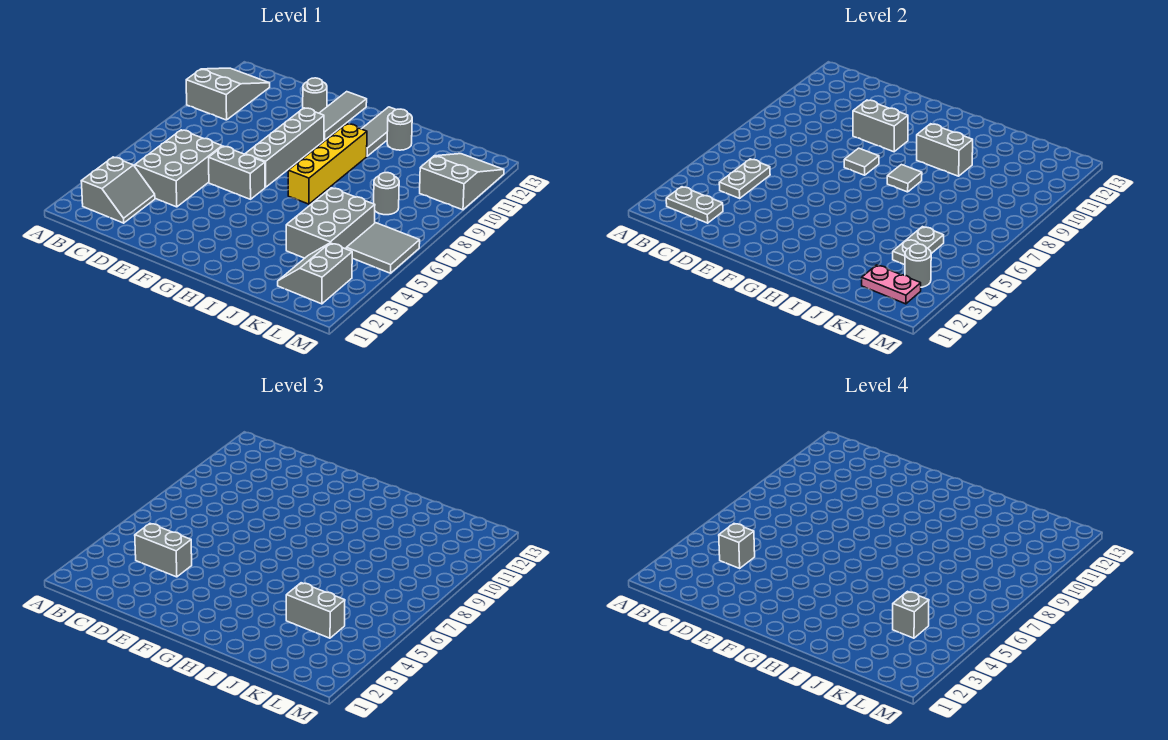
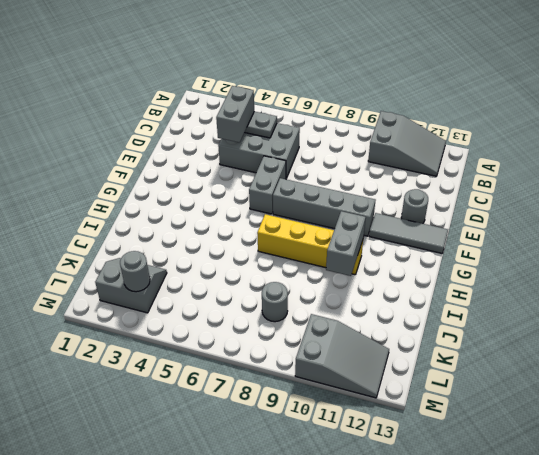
none -> grey 2x2 slope [81,157,155,223]
none -> grey 1x3 tile [362,107,396,156]
none -> grey 1x1 round brick [387,109,412,150]

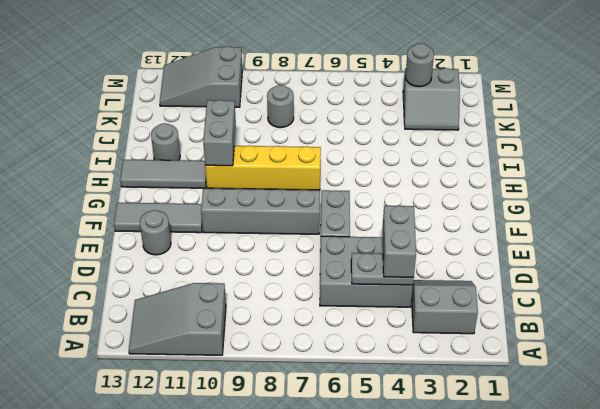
none -> grey 2x3 brick [286,188,375,258]
none -> grey 2x2 tile [346,223,420,273]
none -> grey 1x2 plate [666,187,723,223]

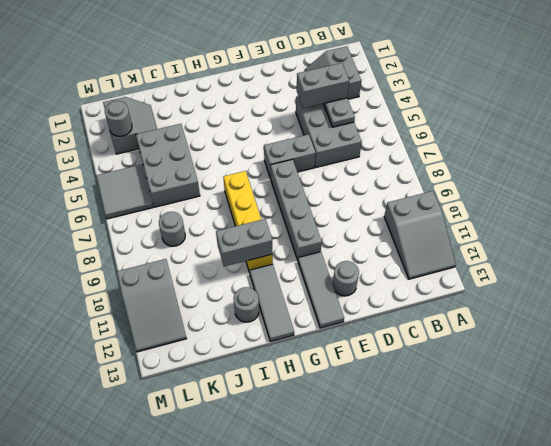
none -> grey 1x2 plate [666,187,723,223]
none -> grey 1x2 brick [853,100,908,152]
none -> grey 1x1 tile [844,148,879,175]

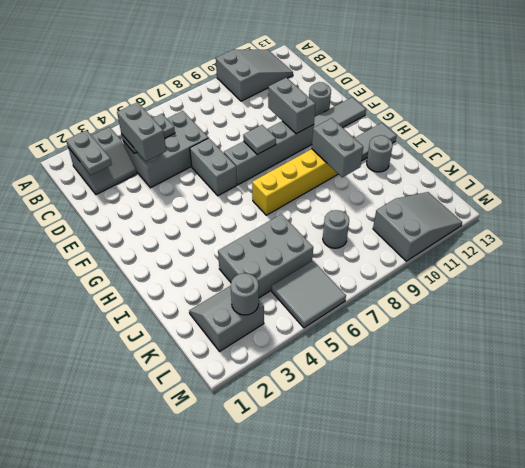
none -> grey 1x1 tile [887,165,922,192]
none -> pink 1x2 plate [862,265,921,304]
none -> grey 1x2 plate [893,227,944,265]

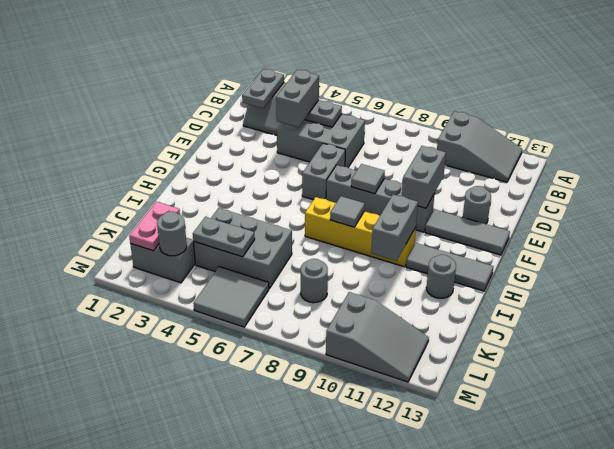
none -> grey 1x2 brick [286,583,345,638]
none -> grey 1x1 brick [719,524,755,568]
none -> grey 1x1 brick [893,591,929,638]

